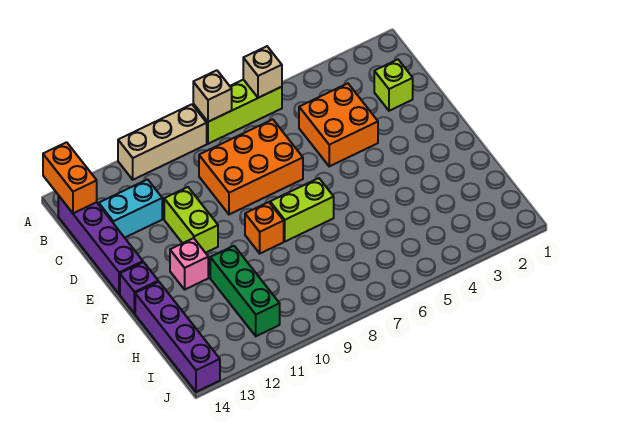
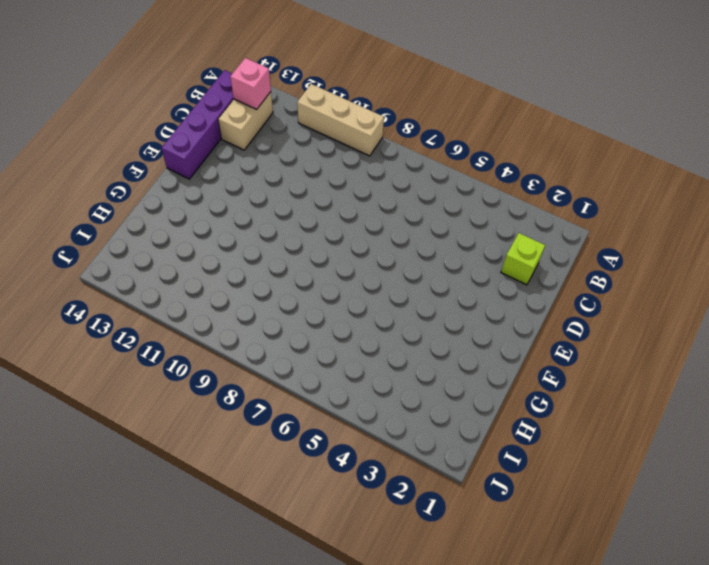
tan 1x2 brick [218,92,273,150] -> cyan 1x2 brick [99,180,162,238]
pink 1x1 brick [231,58,271,110] -> pink 1x1 brick moved to [170,238,208,289]
none -> lime 1x3 brick [193,80,282,144]
none -> orange 2x2 brick [299,83,378,166]
none -> orange 2x3 brick [199,119,303,214]

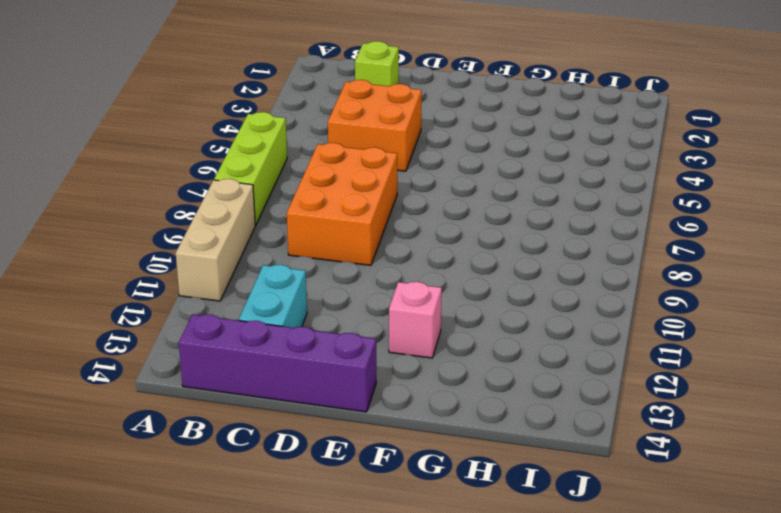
none -> lime 1x2 brick [164,187,218,253]
none -> lime 1x2 brick [270,178,334,241]
none -> orange 1x1 brick [245,202,284,253]

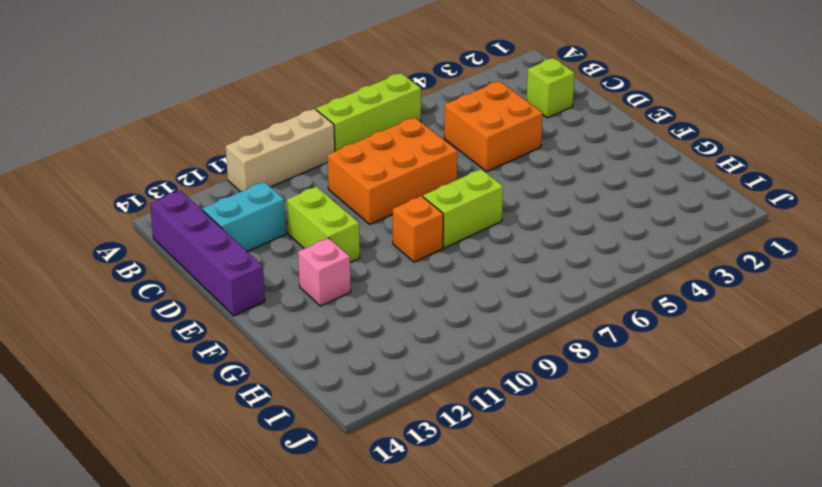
none -> purple 1x1 brick [120,262,158,314]
none -> green 1x3 brick [210,246,280,336]
none -> purple 1x4 brick [135,282,220,392]

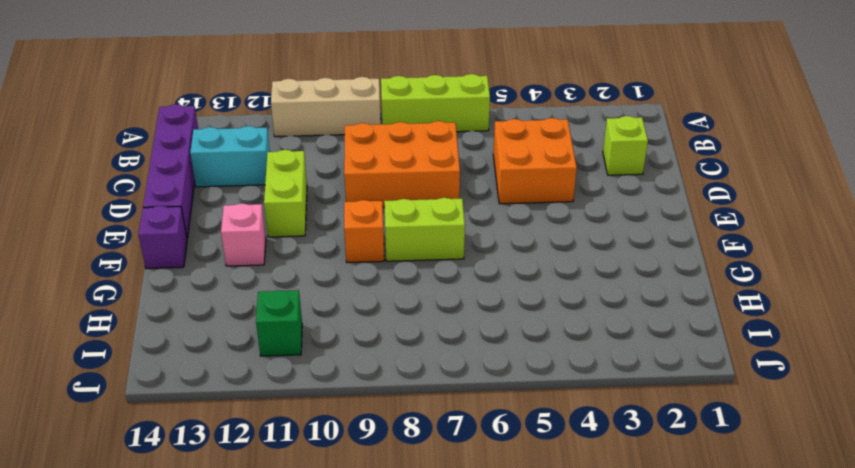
green 1x1 brick [256,290,302,356] -> green 1x3 brick [210,246,280,336]
none -> purple 1x4 brick [135,282,220,392]
none -> tan 1x1 brick [243,46,282,98]
none -> tan 1x1 brick [193,70,232,122]

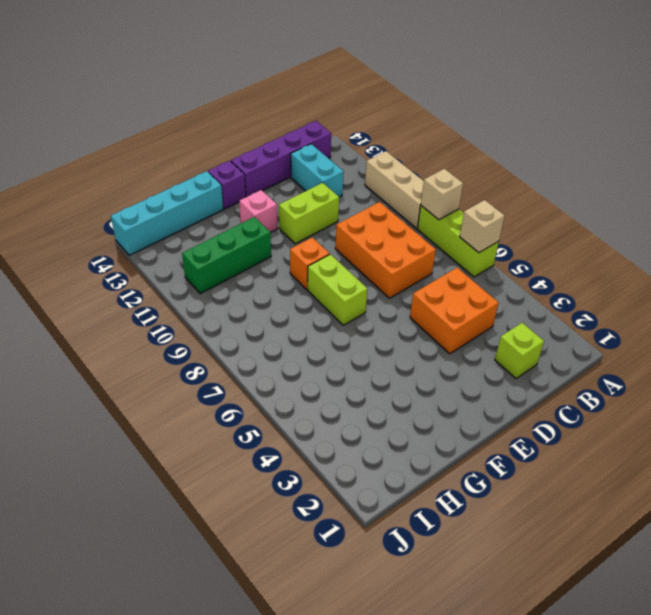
cyan 1x4 brick [111,171,223,255] -> purple 1x4 brick [135,282,220,392]
none -> orange 1x2 brick [43,142,97,213]

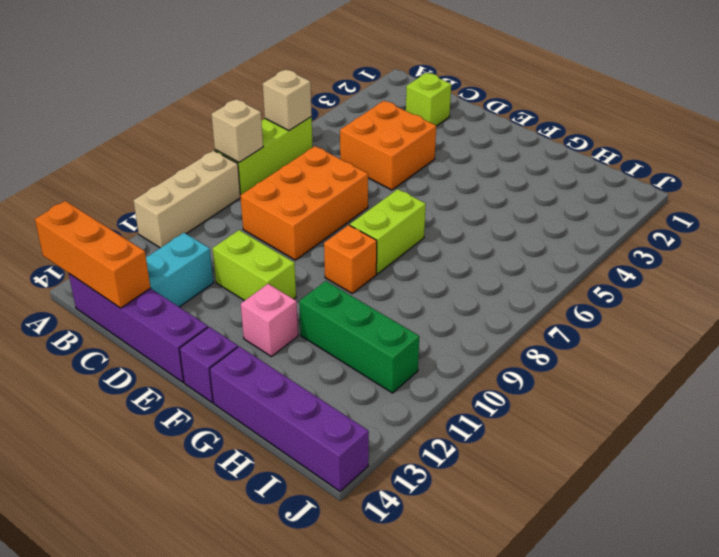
orange 1x3 brick [35,201,150,308] -> orange 1x2 brick [43,142,97,213]

